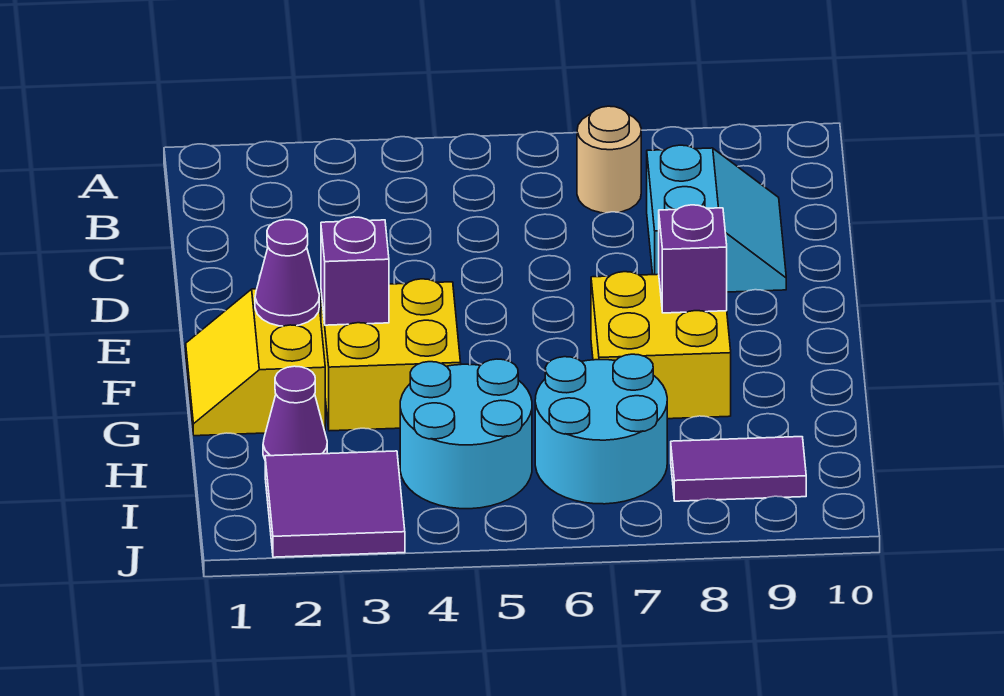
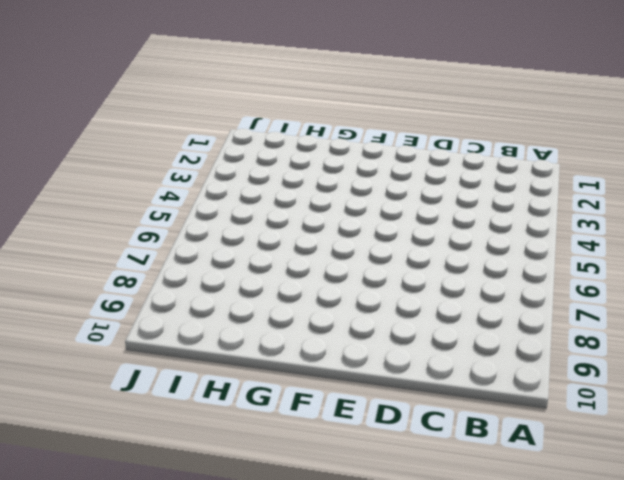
none -> tan 1x1 round brick [577,106,641,213]
none -> cyan 2x2 slope [647,145,786,292]
none -> yellow 2x2 slope [186,289,325,436]

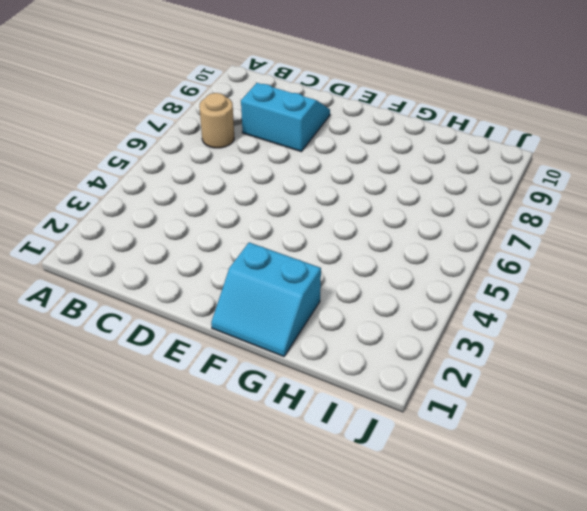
cyan 2x2 slope [211,242,321,357] -> yellow 2x2 slope [186,289,325,436]
none -> yellow 2x2 brick [321,279,461,431]
none -> yellow 2x2 brick [591,272,731,419]
none -> purple 1x1 cone [263,366,327,459]

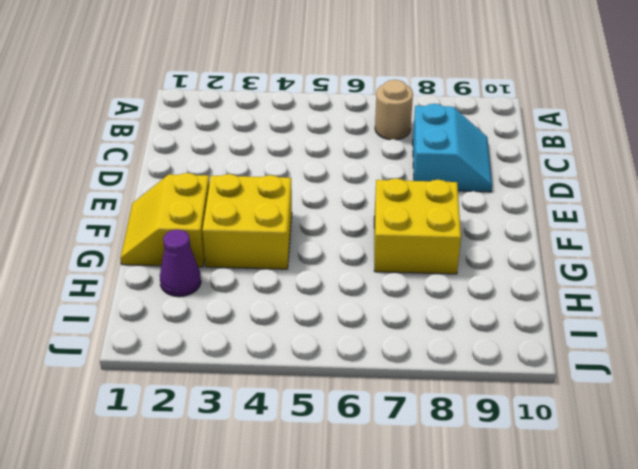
none -> cyan 2x2 round brick [400,359,532,509]
none -> cyan 2x2 round brick [535,354,667,504]
none -> purple 2x2 tile [265,451,405,557]

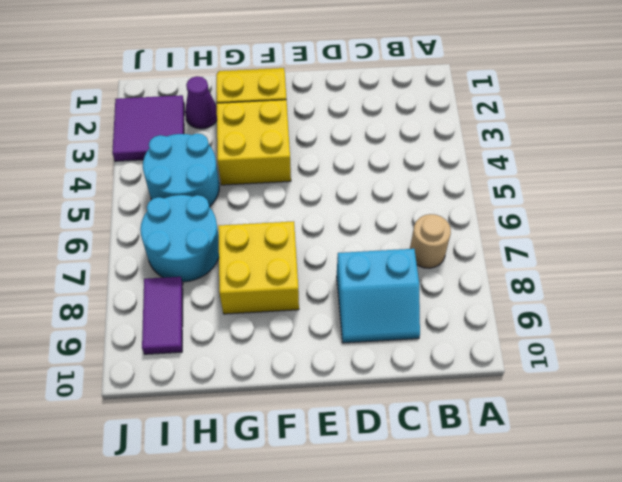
none -> purple 1x1 cone [255,220,319,326]
none -> purple 1x1 brick [321,217,389,325]
none -> purple 1x1 brick [659,205,727,313]

